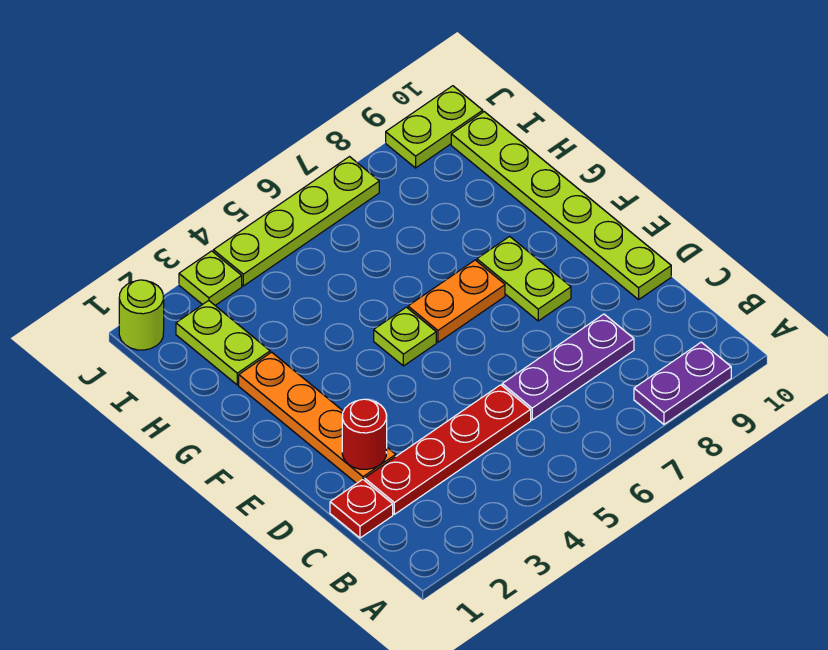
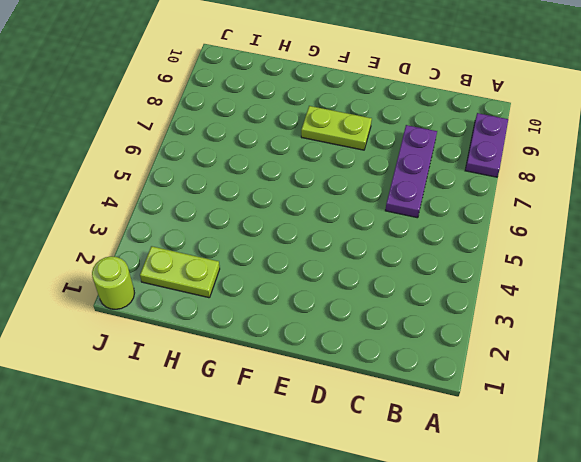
none -> red 1x1 plate [330,479,393,538]
none -> red 1x4 plate [365,385,531,514]
none -> orange 1x4 plate [239,352,396,483]

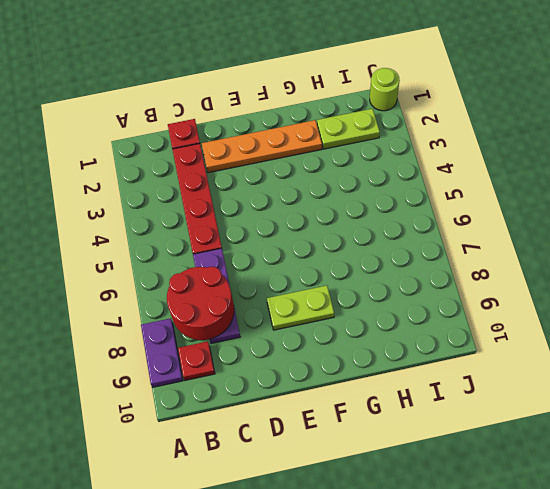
red 2x2 round brick [167,267,234,340] -> none
red 1x1 plate [178,341,215,380] -> none
none -> lime 1x6 plate [451,112,671,300]
none -> lime 1x1 plate [374,307,436,366]
none -> orange 1x2 plate [408,260,505,342]

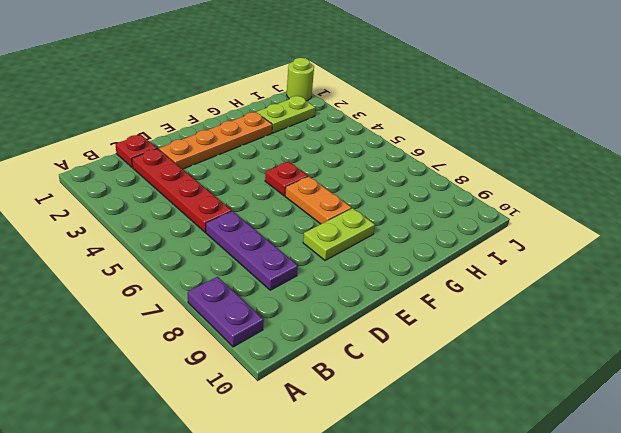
red 1x1 plate [265,162,308,196] -> lime 1x1 plate [374,307,436,366]
none -> lime 1x6 plate [451,112,671,300]
none -> lime 1x1 plate [179,251,242,305]
none -> lime 1x4 plate [213,157,379,286]

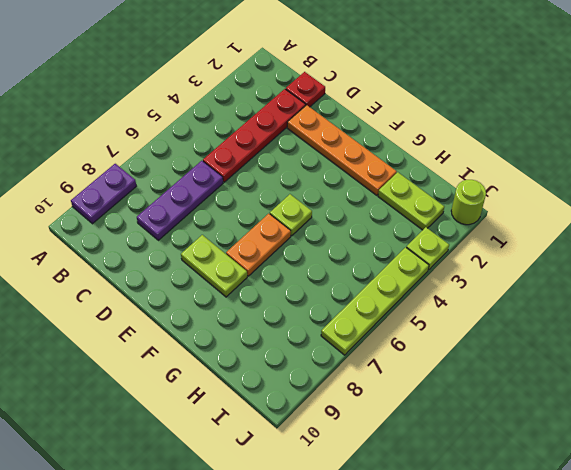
none -> lime 1x6 plate [451,112,671,300]
none -> lime 1x2 plate [386,86,483,168]
none -> red 1x1 round brick [342,399,387,469]

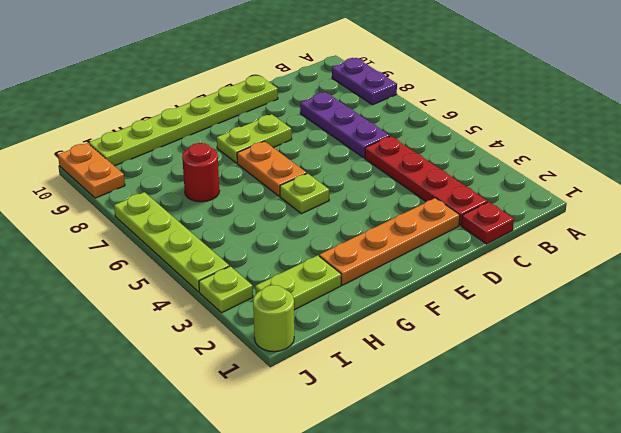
red 1x1 round brick [182,143,219,202] -> red 1x1 round brick moved to [342,399,387,469]
orange 1x2 plate [58,143,125,198] -> lime 1x2 plate [386,86,483,168]

